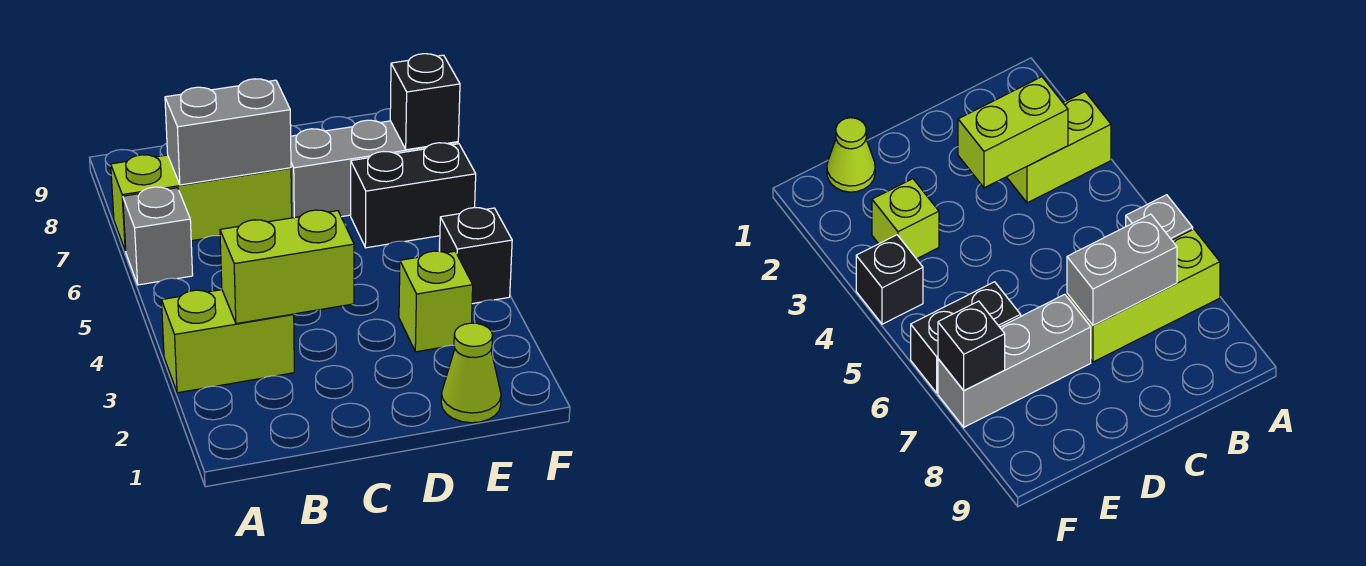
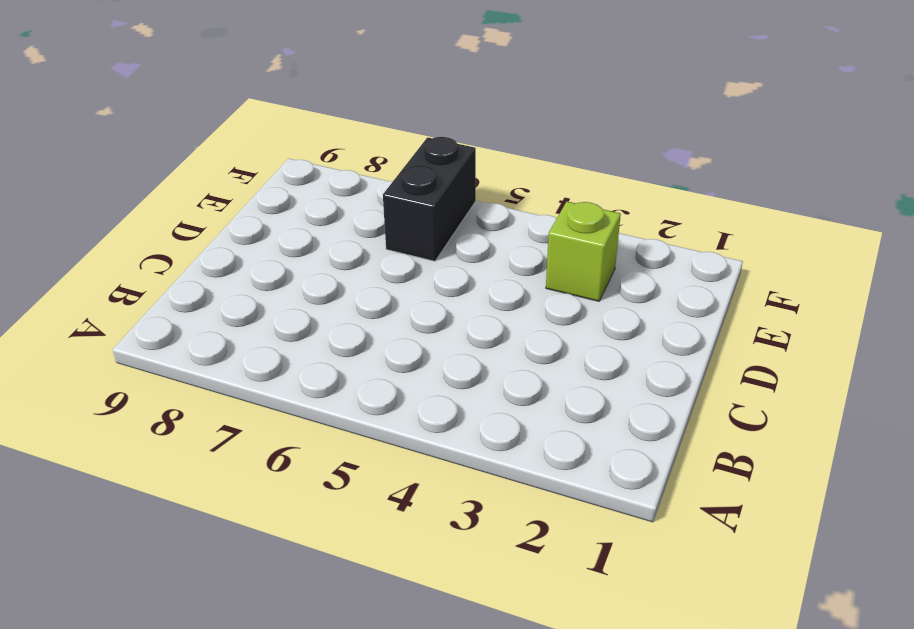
none -> lime 1x2 brick [162,290,294,393]
none -> grey 1x1 brick [123,187,193,285]

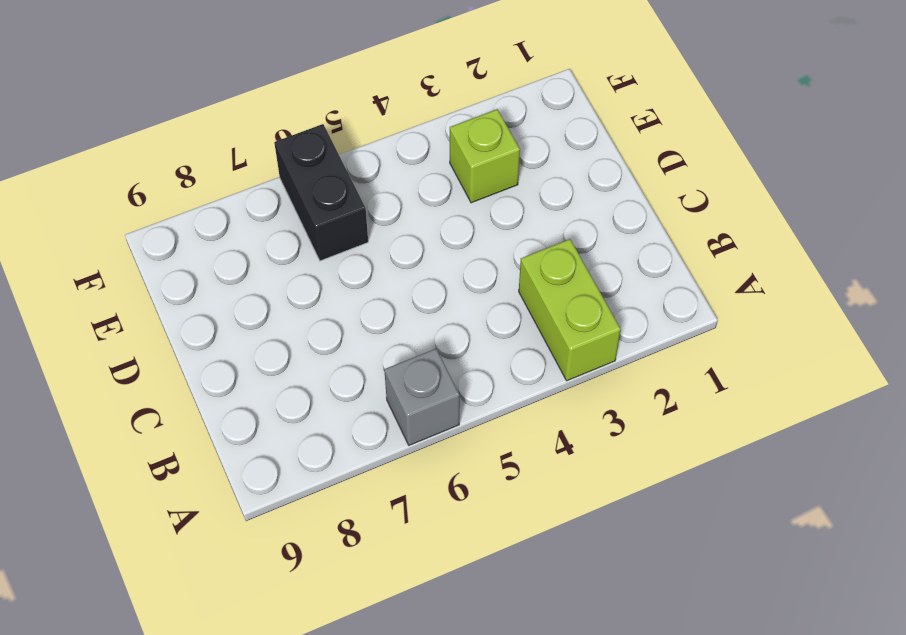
none -> lime 1x3 brick [111,155,292,251]
none -> grey 1x3 brick [291,120,458,218]

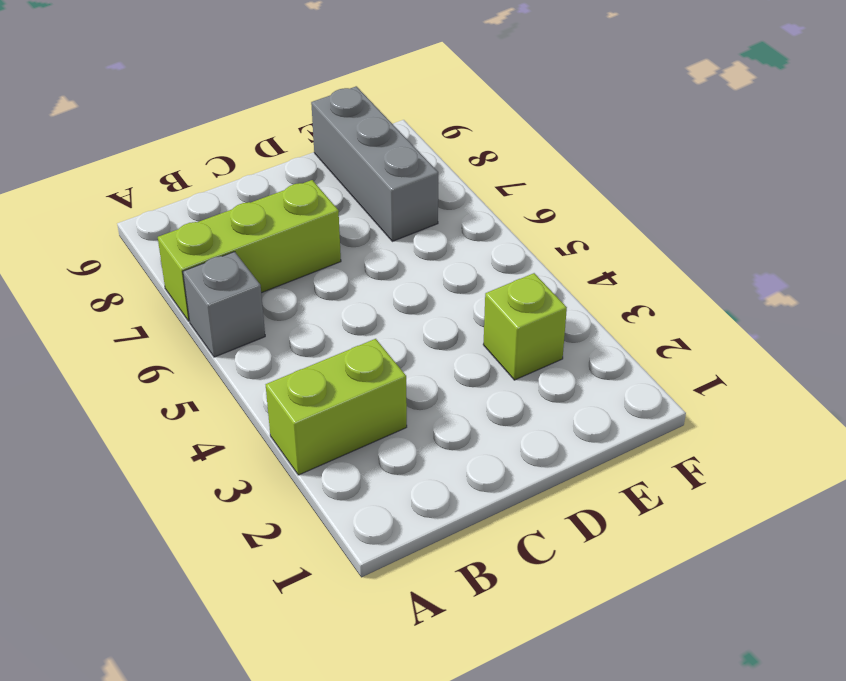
grey 1x3 brick [311,86,438,241] -> grey 1x3 brick turned to [291,120,458,218]
none -> lime 1x1 cone [441,323,501,423]
none -> black 1x2 brick [351,143,476,248]

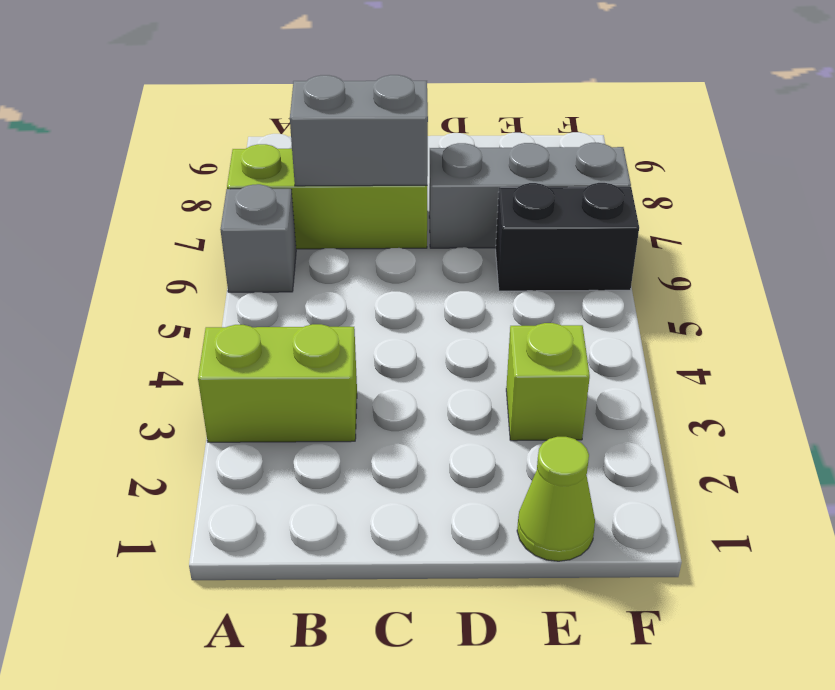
none -> black 1x1 brick [439,208,512,304]
none -> lime 1x2 brick [220,210,354,324]

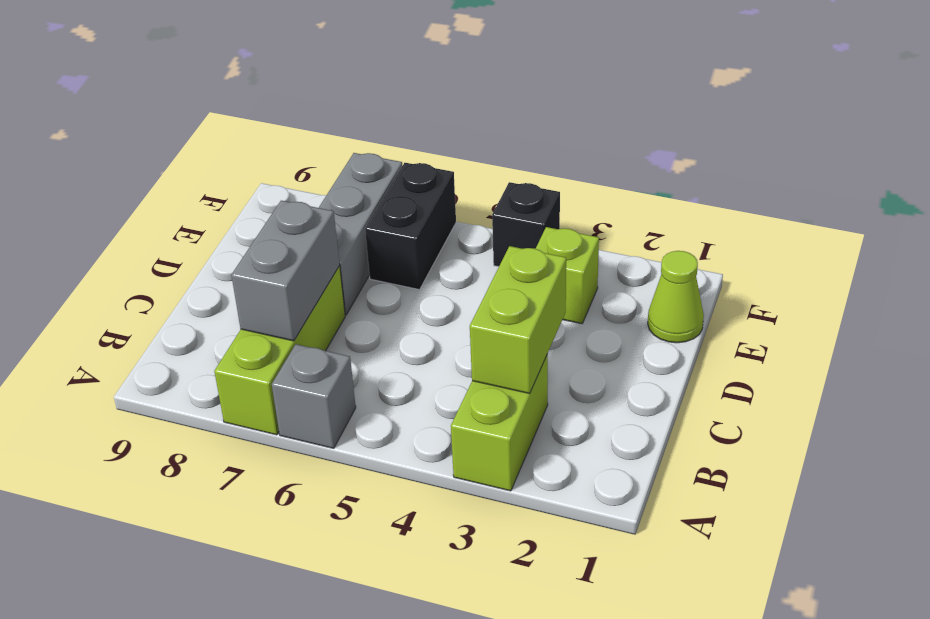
none -> black 1x1 brick [390,54,460,150]

